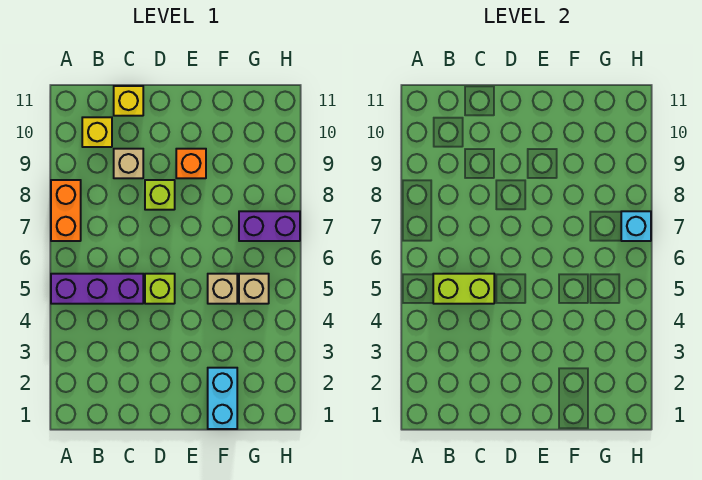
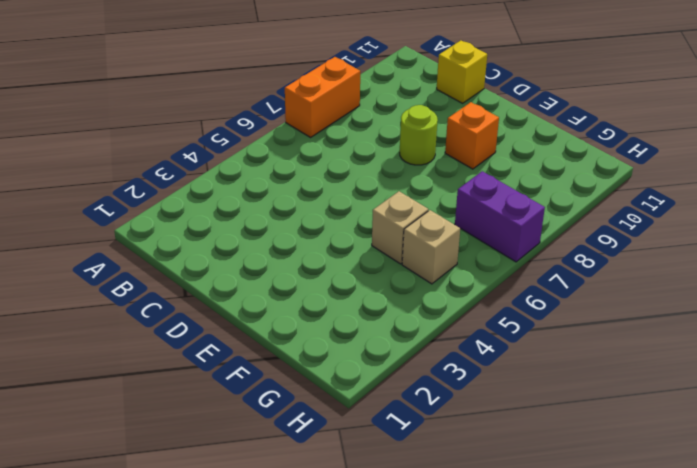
lime 1x1 round brick [400,105,438,165] -> lime 1x1 brick [145,180,175,210]
none -> purple 1x3 brick [51,274,143,304]
none -> yellow 1x1 brick [82,117,112,147]
none -> tan 1x1 brick [114,149,143,178]

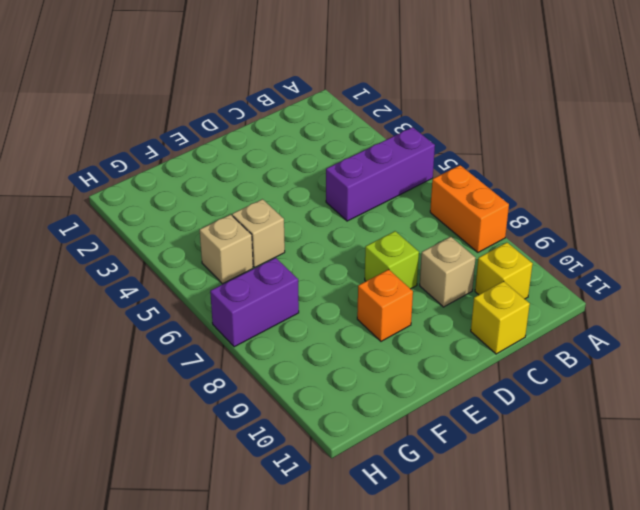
none -> lime 1x1 brick [145,274,175,304]
none -> cyan 1x2 brick [208,368,237,429]
none -> lime 1x2 brick [433,274,494,304]

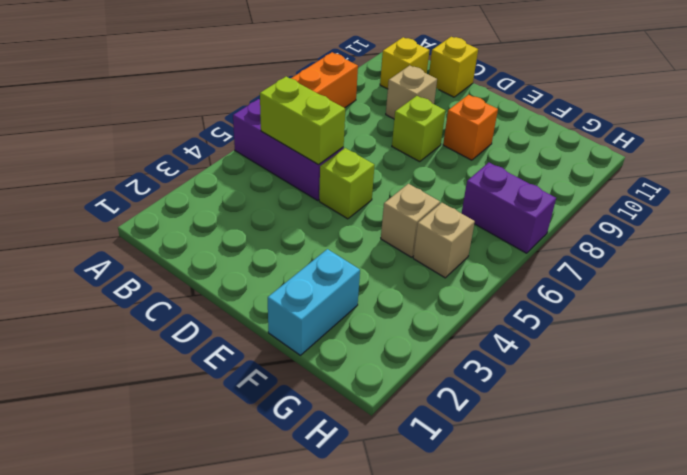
none -> cyan 1x1 brick [621,211,651,241]

